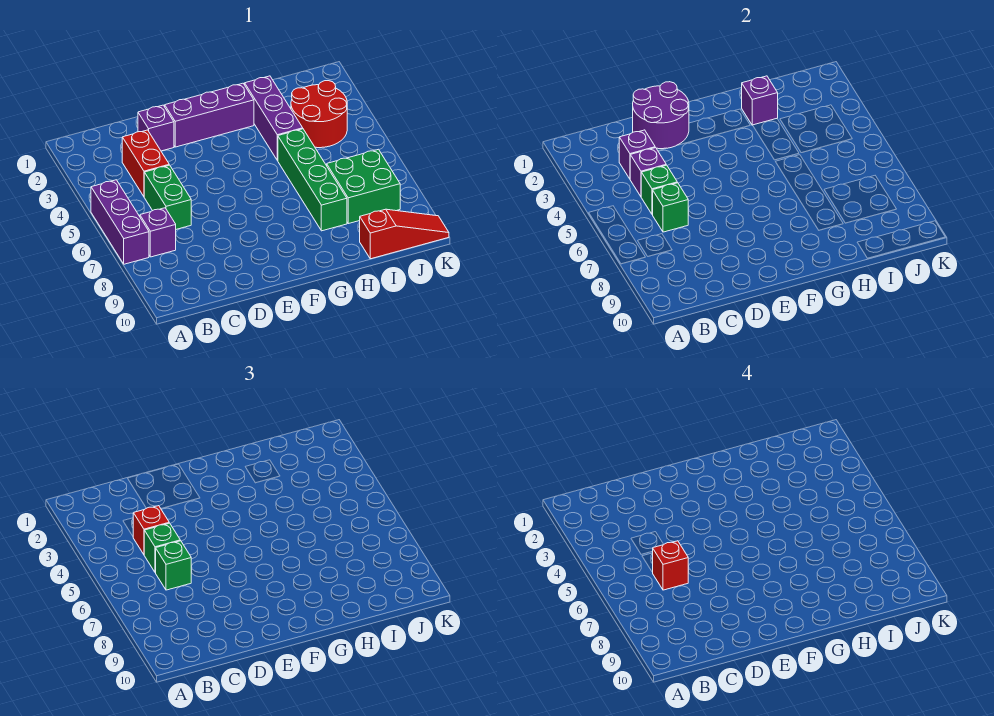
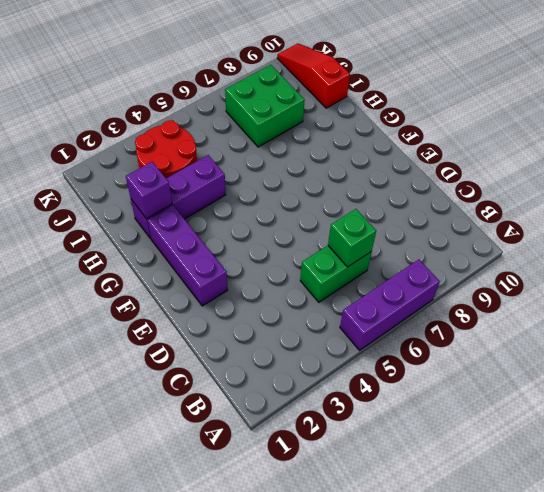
none -> purple 1x1 brick [140,208,176,257]
none -> red 1x2 brick [122,130,169,196]
none -> purple 1x1 brick [138,105,174,151]

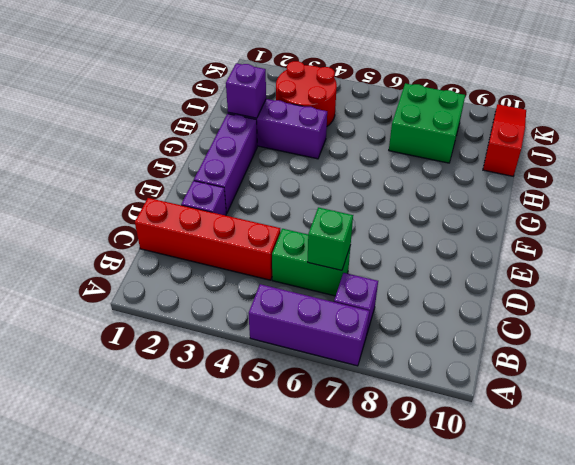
red 1x4 brick [135,198,281,280] -> red 1x2 brick [122,130,169,196]
none -> green 1x4 brick [278,129,347,231]
none -> purple 1x1 brick [619,130,655,179]
none -> purple 1x1 brick [630,148,666,196]

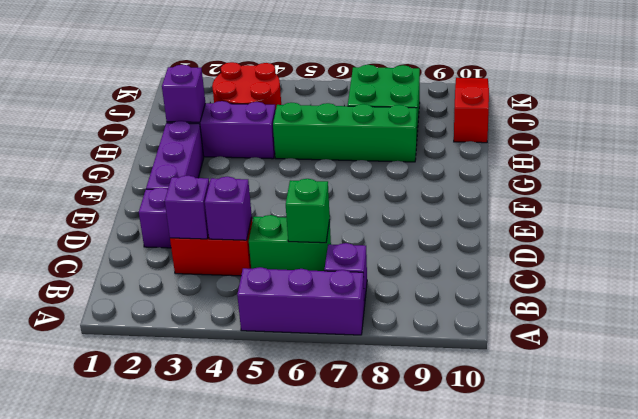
none -> green 1x1 brick [641,165,677,214]
none -> purple 2x2 round brick [633,82,689,149]
none -> red 1x1 brick [133,506,169,554]

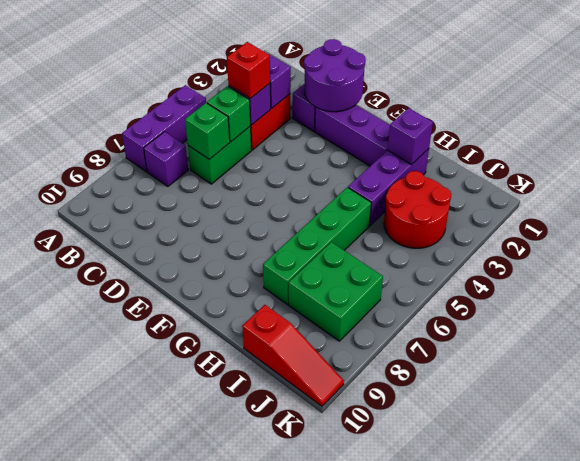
none -> green 1x1 brick [144,523,180,573]
none -> green 1x1 brick [156,541,191,590]
none -> red 1x1 brick [652,541,688,590]

